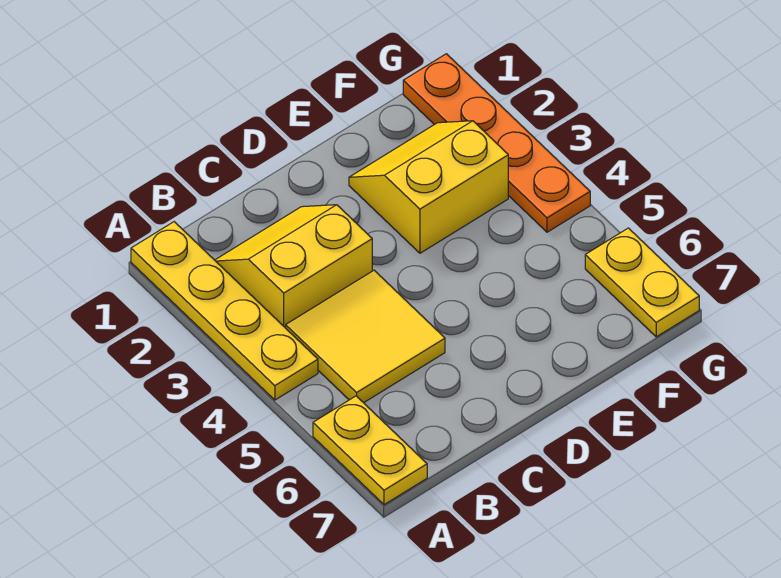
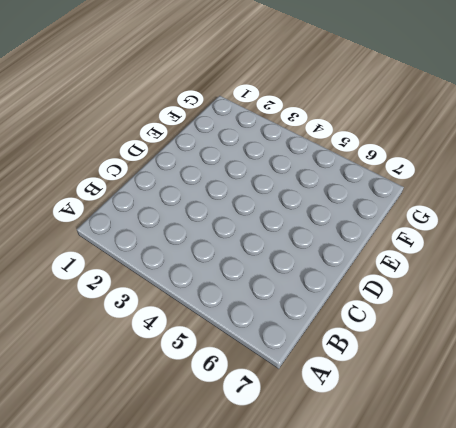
none -> yellow 1x4 plate [131,222,318,400]
none -> yellow 1x2 plate [313,396,427,505]

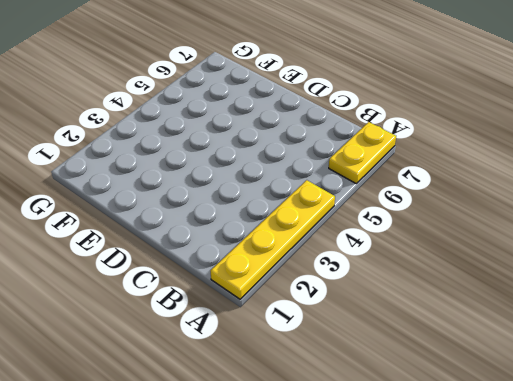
none -> yellow 2x2 slope [215,205,372,328]
none -> yellow 2x2 tile [286,270,445,403]

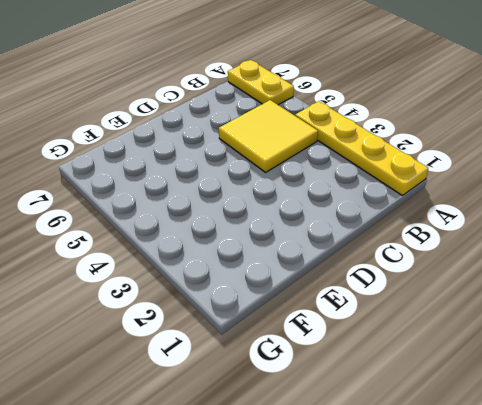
none -> yellow 2x2 slope [215,205,372,328]
none -> yellow 2x2 slope [349,121,508,253]

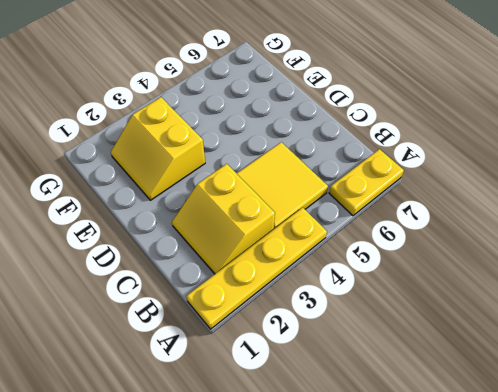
none -> orange 1x4 plate [403,54,590,232]
none -> yellow 1x2 plate [585,228,699,337]

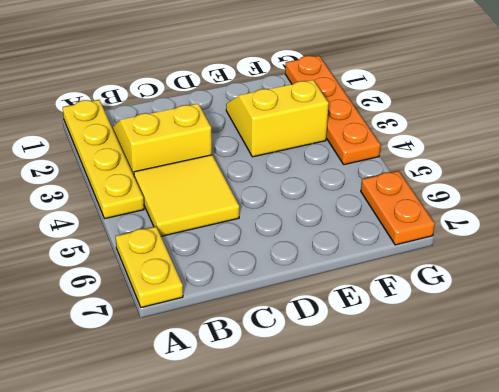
orange 1x2 plate [361,171,435,245] -> yellow 1x2 plate [585,228,699,337]

